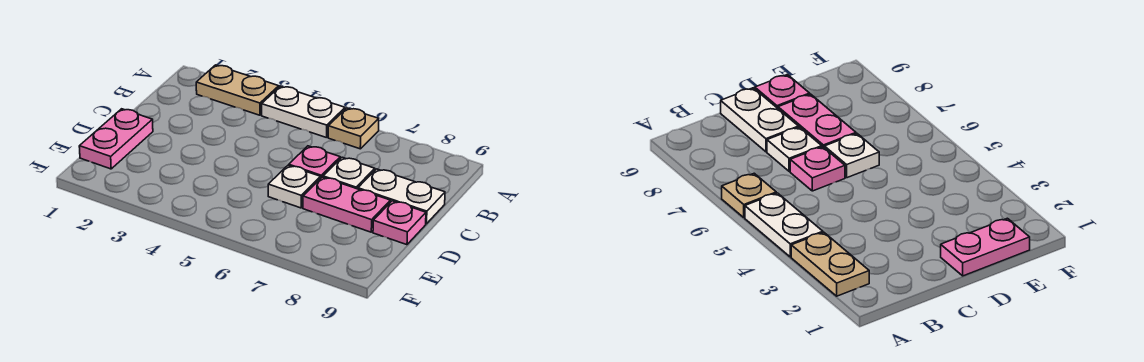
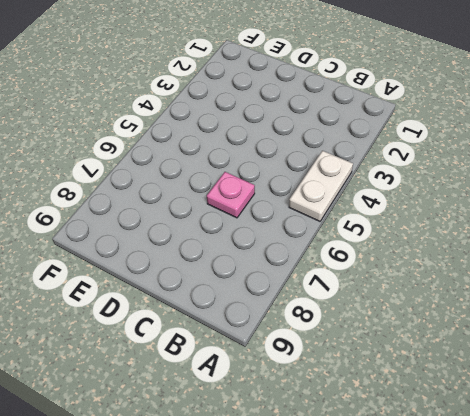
none -> tan 1x2 plate [196,65,279,115]
none -> tan 1x1 plate [328,108,379,149]

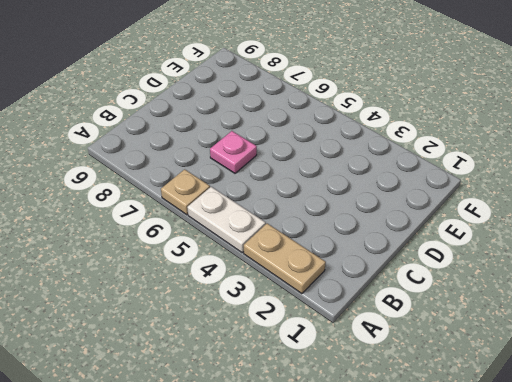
none -> white 1x1 plate [323,157,375,189]
none -> white 1x2 plate [358,169,445,224]

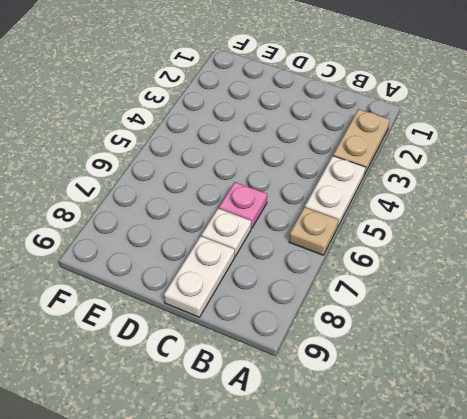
none -> pink 1x2 plate [79,109,153,169]
none -> white 1x1 plate [268,165,321,208]

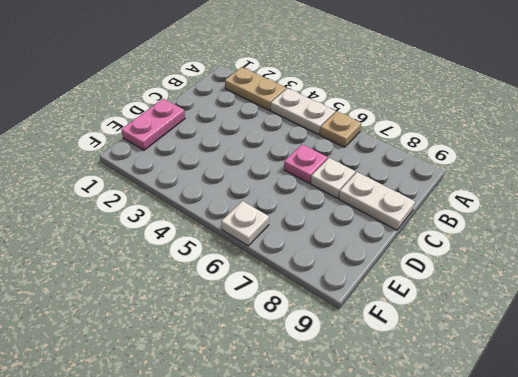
white 1x1 plate [221,201,269,246] -> white 1x1 plate moved to [268,165,321,208]
none -> pink 1x2 plate [303,177,390,232]
none -> pink 1x1 plate [373,201,426,245]

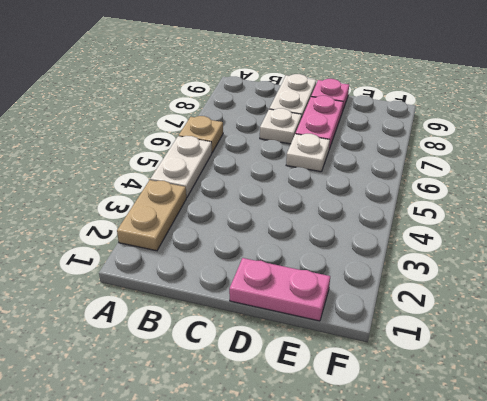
none -> pink 1x1 plate [289,146,340,178]

